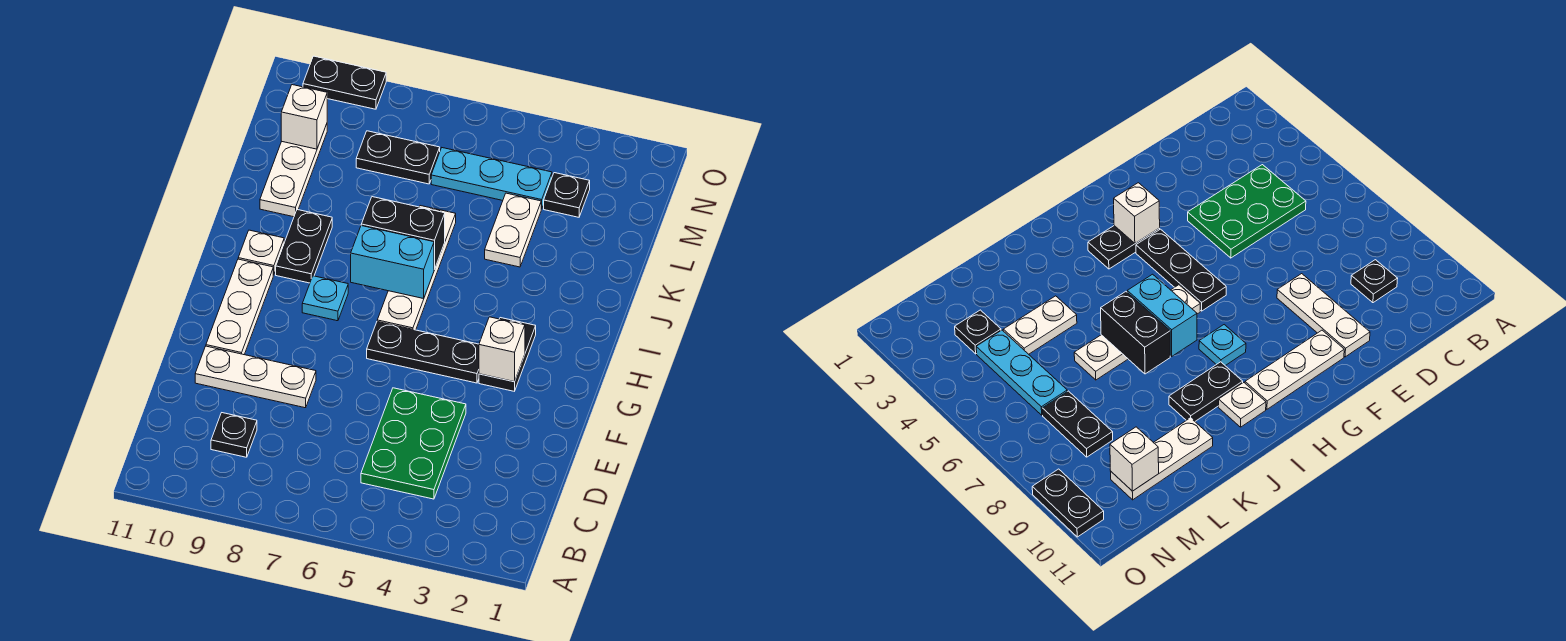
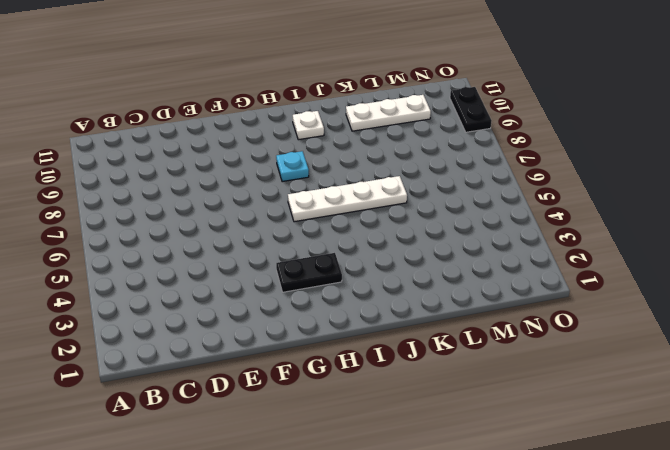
none -> green 2x3 plate [361,388,466,499]
none -> black 1x1 plate [211,413,257,457]
none -> white 1x3 plate [195,346,316,408]

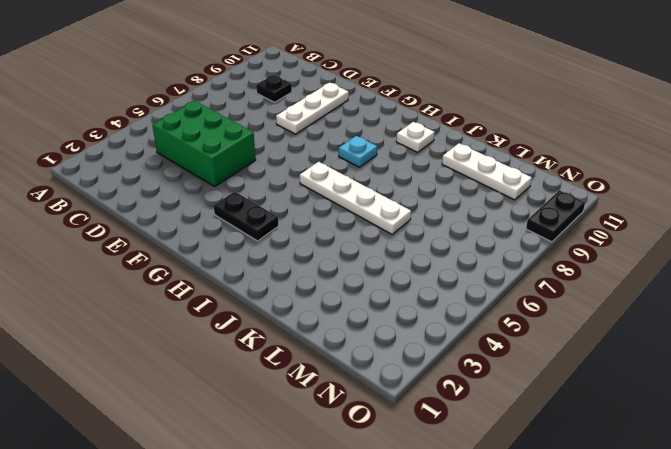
green 2x3 brick [152,101,256,186] -> green 2x3 plate [361,388,466,499]
none -> white 1x3 plate [206,259,273,355]
none -> black 1x3 plate [367,322,479,383]
none -> black 1x2 plate [276,210,332,283]

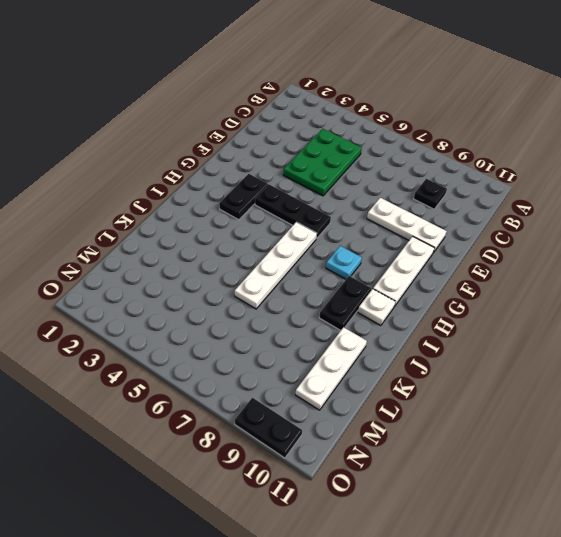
none -> white 1x2 plate [485,193,541,267]
none -> black 1x1 plate [544,173,590,217]
none -> cyan 1x3 plate [431,148,552,209]

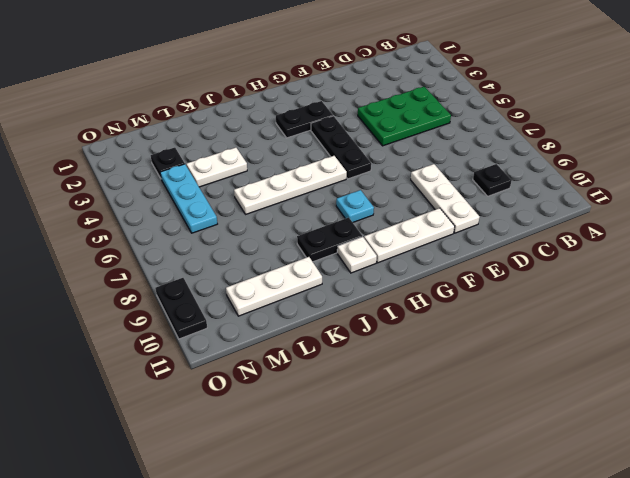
none -> black 1x2 plate [356,131,440,184]
none -> white 1x1 brick [479,317,525,382]
none -> cyan 1x2 brick [351,226,434,299]

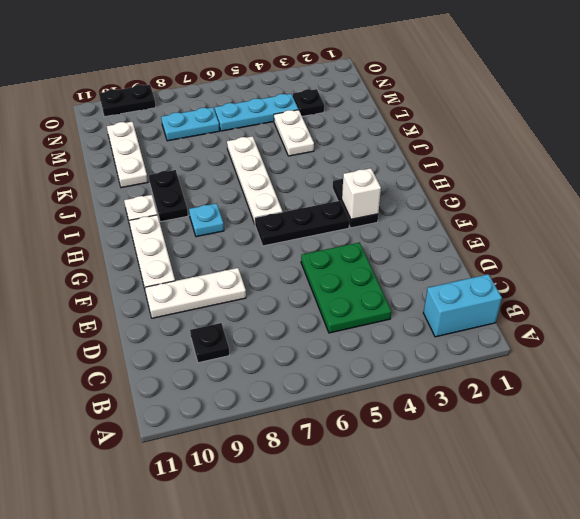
cyan 1x2 brick [423,274,502,337] -> cyan 1x2 brick moved to [351,226,434,299]
cyan 1x2 plate [161,107,220,141] -> black 1x2 plate [356,131,440,184]
none -> black 1x2 brick [361,197,445,270]
none -> white 1x1 brick [281,85,327,149]

